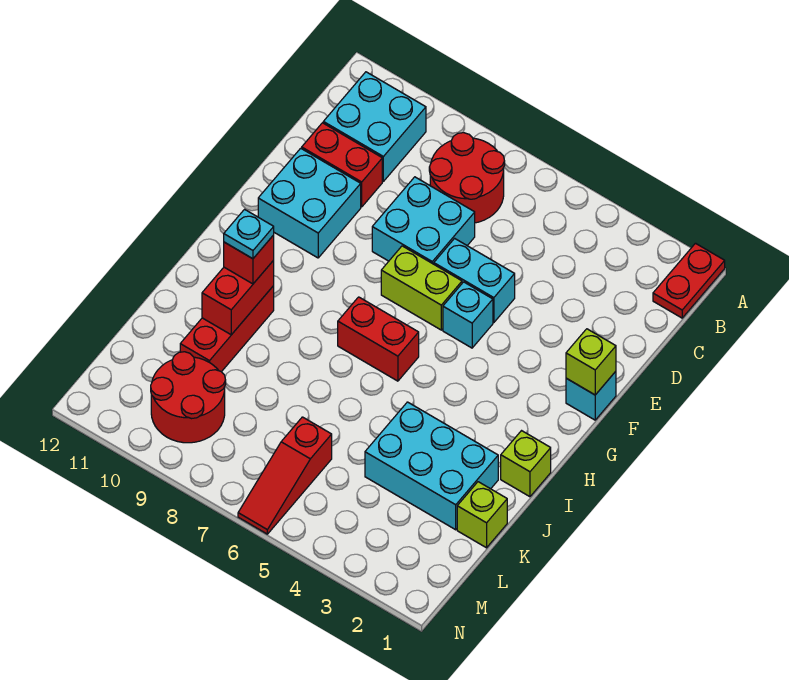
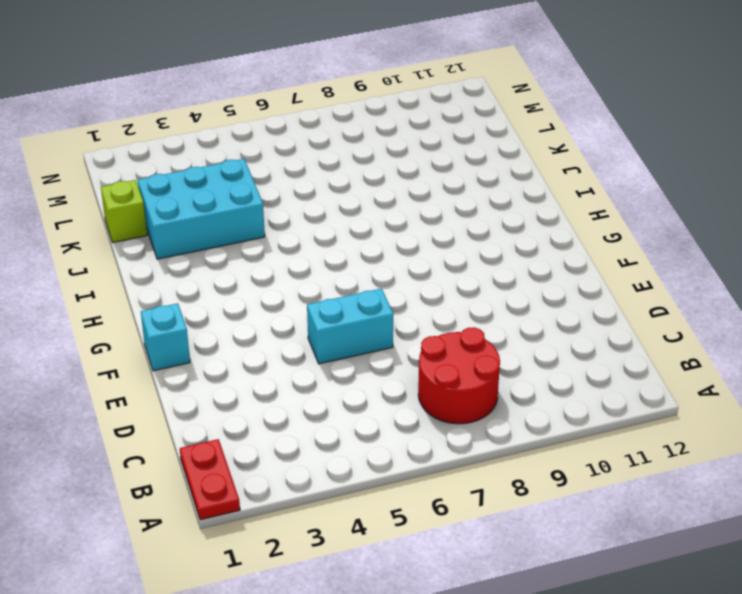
none -> cyan 2x2 brick [323,72,426,181]
none -> cyan 2x2 brick [372,177,475,264]
none -> red 1x2 brick [302,123,382,207]

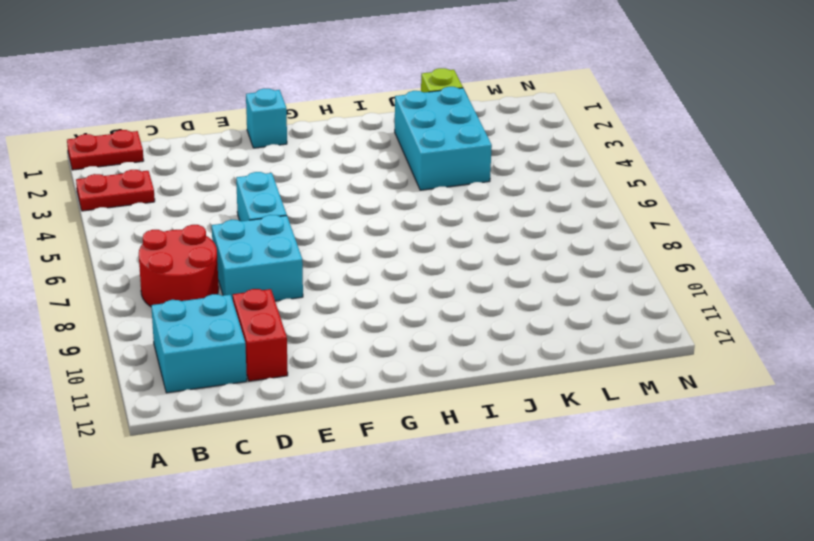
red 1x2 plate [76,170,155,211] -> none
none -> cyan 2x2 brick [258,148,361,258]
none -> cyan 1x1 brick [443,282,493,348]
none -> lime 1x2 brick [381,246,462,330]

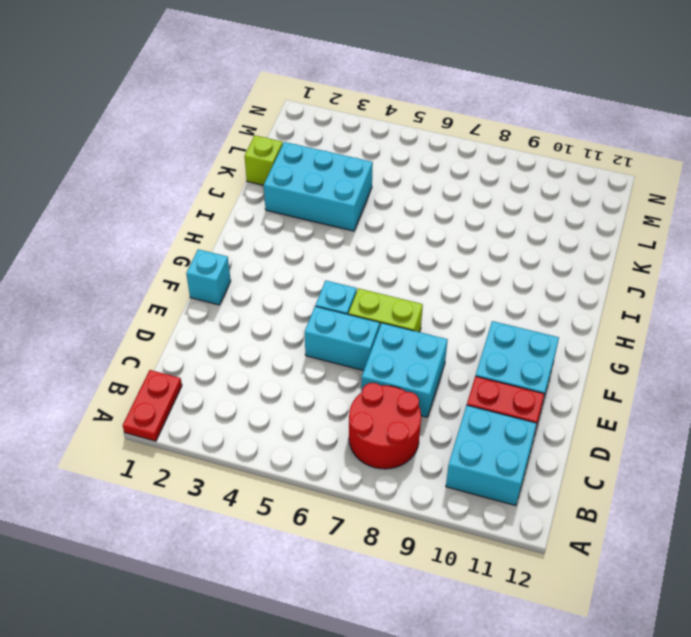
none -> red 1x2 brick [338,297,419,381]
none -> lime 1x1 brick [501,431,551,497]
none -> red 1x3 brick [180,286,274,372]

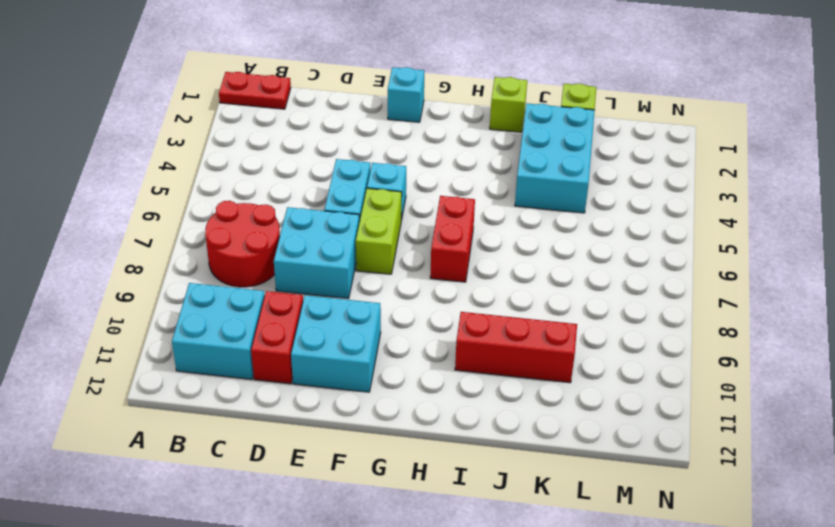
none -> red 1x3 slope [238,417,332,534]
none -> red 2x2 round brick [151,352,226,443]
none -> lime 1x1 brick [566,329,616,395]

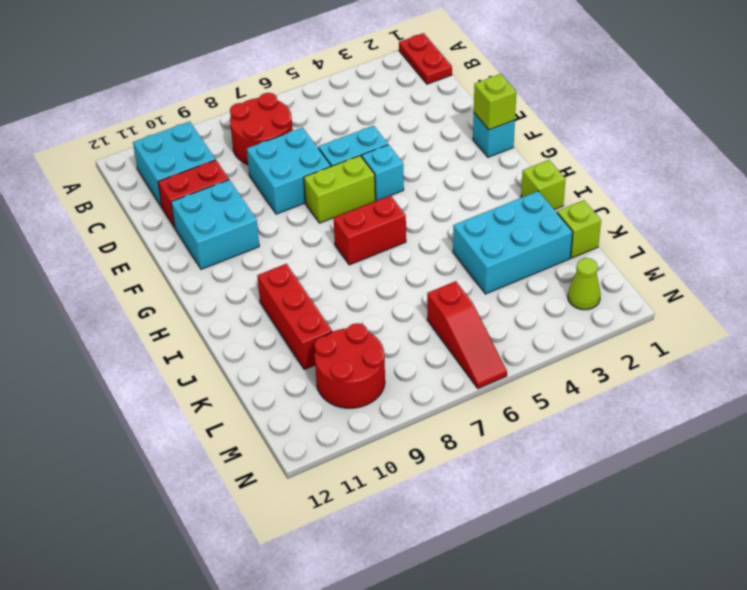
lime 1x1 cone [568,258,601,310] -> none
none -> red 1x2 brick [202,260,274,335]
none -> red 1x1 brick [224,235,274,284]
none -> cyan 1x1 plate [224,209,274,259]

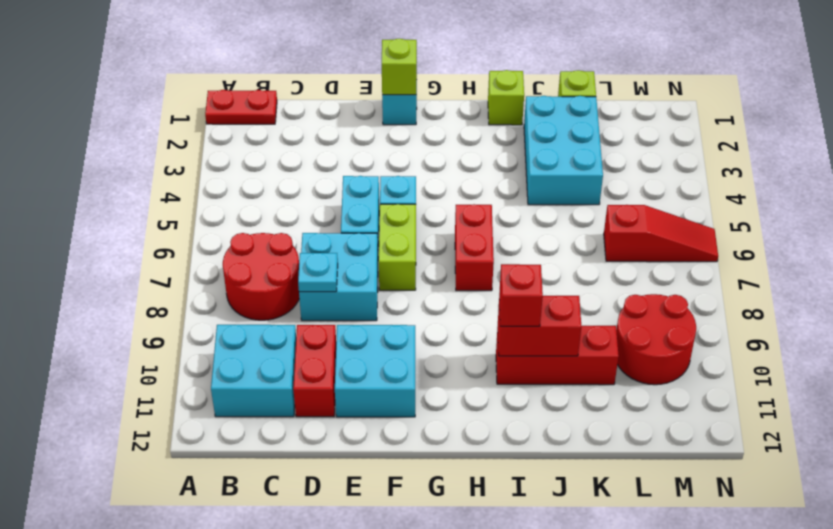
cyan 1x1 plate [298,253,338,292] -> cyan 1x1 plate moved to [224,209,274,259]

